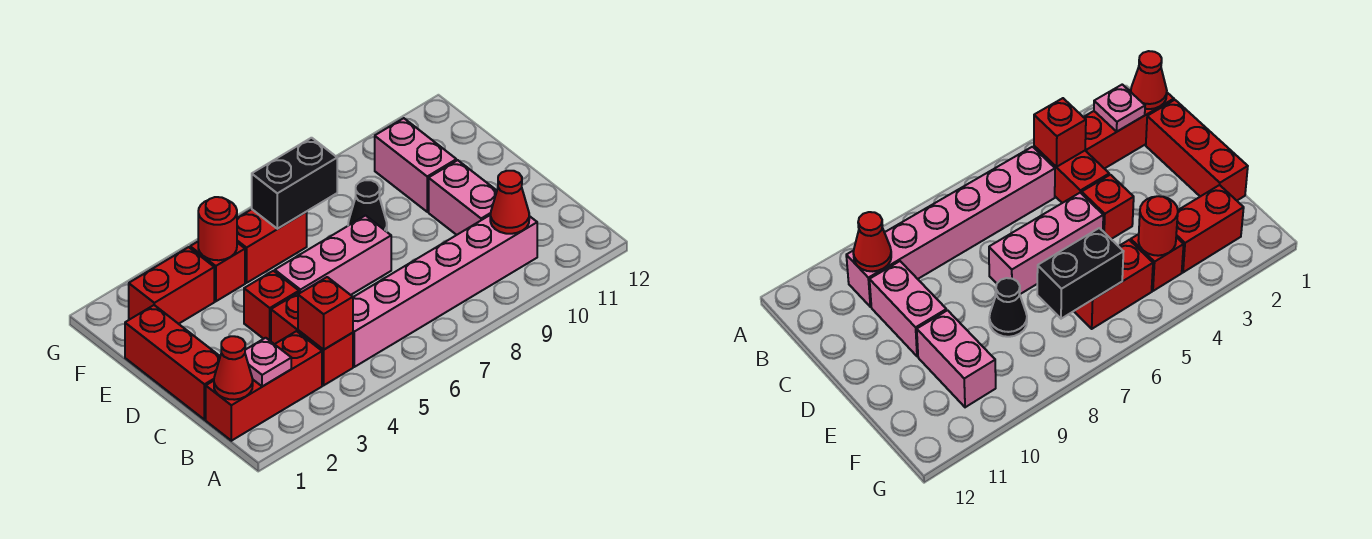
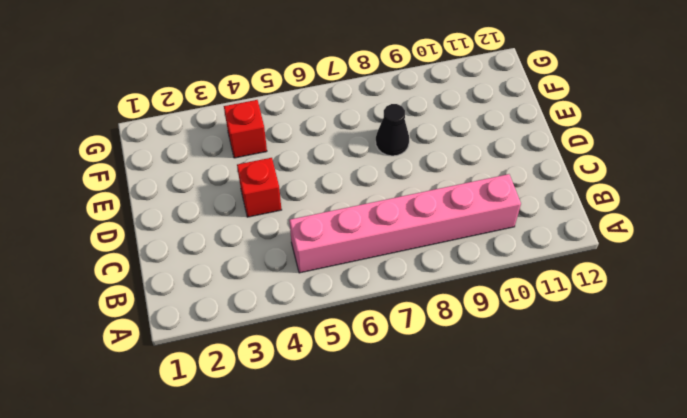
none -> red 1x3 brick [206,331,322,441]
none -> red 1x2 brick [271,292,353,385]
none -> red 1x3 brick [125,305,220,420]

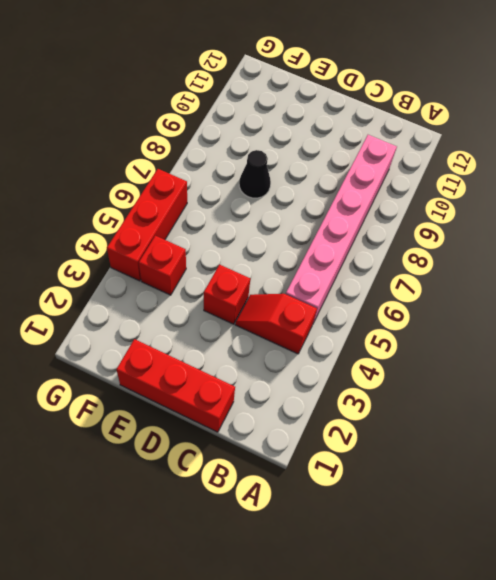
red 1x2 slope [235,294,317,354] -> red 1x2 brick [271,292,353,385]
red 1x3 brick [107,169,187,281] -> red 1x3 brick moved to [206,331,322,441]
none -> pink 1x2 brick [429,160,497,235]
none -> pink 1x3 brick [275,216,391,295]
none -> pink 1x2 brick [375,118,456,212]

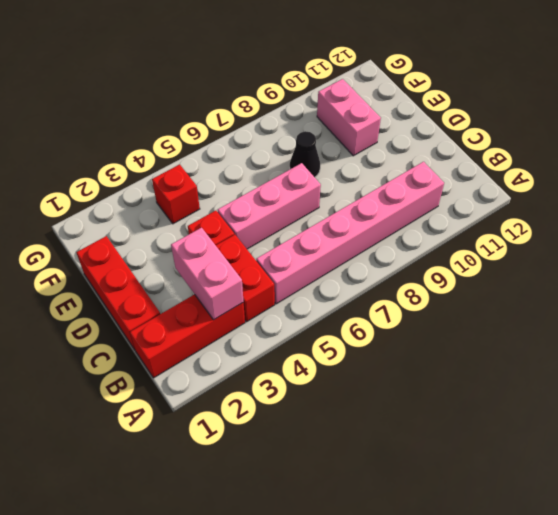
pink 1x2 brick [171,228,244,320] -> pink 1x2 brick moved to [429,160,497,235]
none -> red 1x2 brick [129,247,214,324]
none -> red 1x2 brick [237,209,307,283]
none -> red 1x1 cone [214,336,253,400]

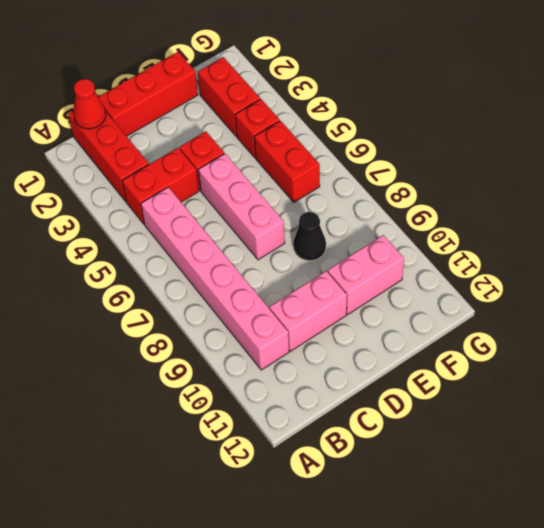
none -> pink 1x1 plate [245,338,291,387]
none -> red 1x1 brick [298,277,353,350]
none -> red 1x1 cone [490,171,529,234]

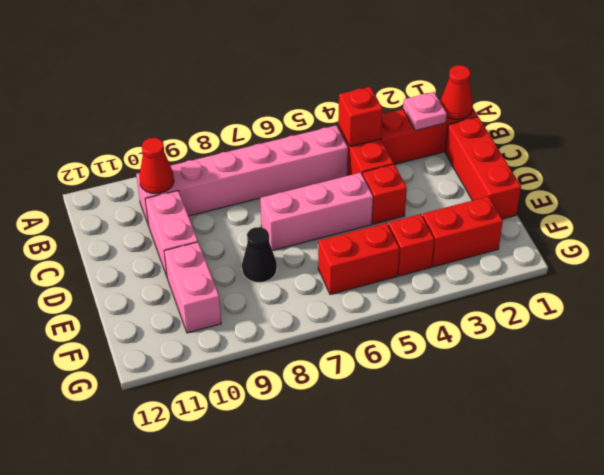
none -> red 1x1 round brick [198,197,237,260]
none -> black 1x2 brick [252,138,337,229]

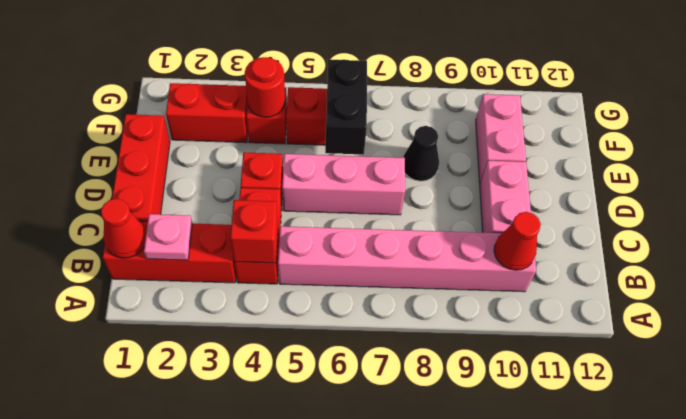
black 1x2 brick [325,59,367,155] -> black 1x2 brick turned to [252,138,337,229]

